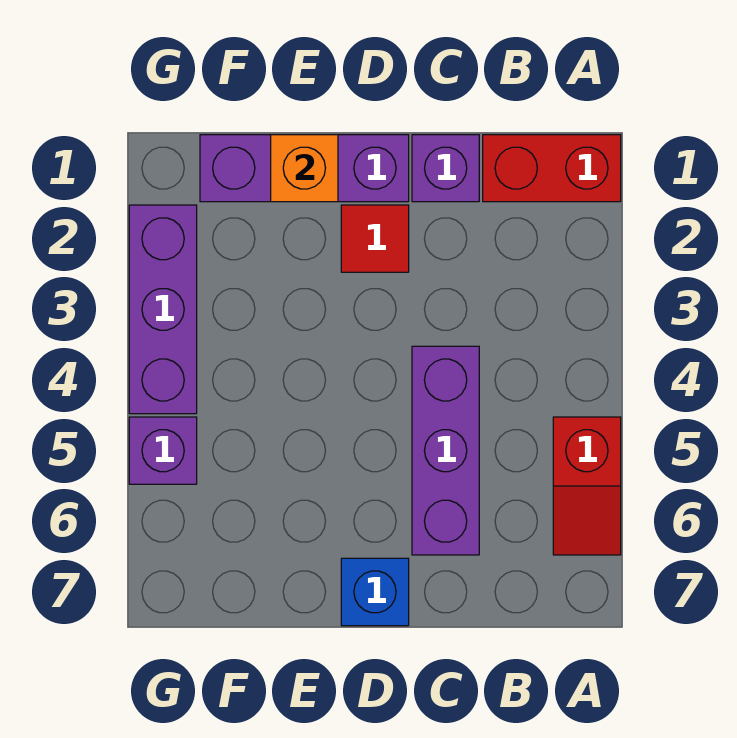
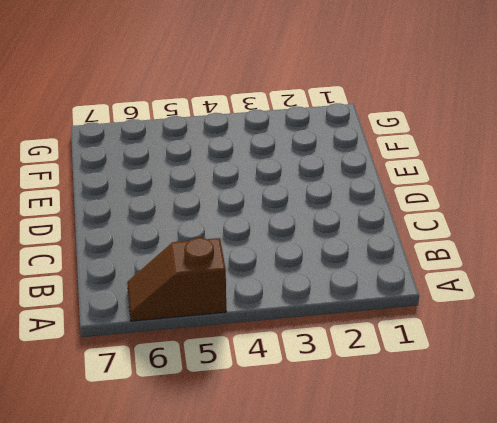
brown 1x2 slope [127,238,226,321] -> red 1x2 slope [553,417,621,555]
none -> red 1x2 brick [483,135,621,202]
none -> purple 1x1 brick [412,135,479,202]

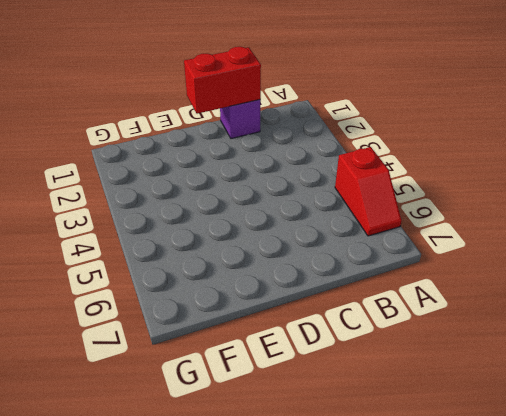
red 1x2 brick [184,47,261,114] -> red 1x2 brick moved to [483,135,621,202]
none -> purple 1x3 brick [412,346,479,555]
none -> purple 1x3 brick [200,135,409,202]

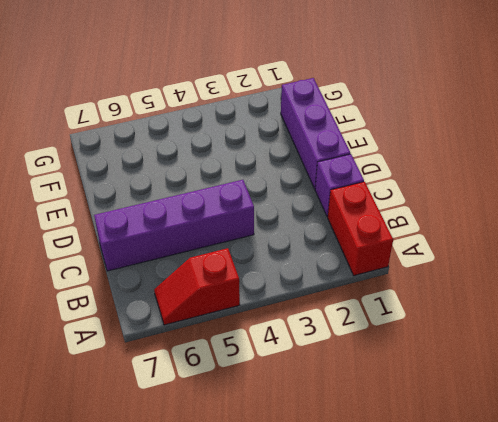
purple 1x4 brick [94,180,254,271] -> purple 1x3 brick [412,346,479,555]
none -> red 1x1 tile [341,205,409,272]
none -> blue 1x1 brick [341,558,409,626]

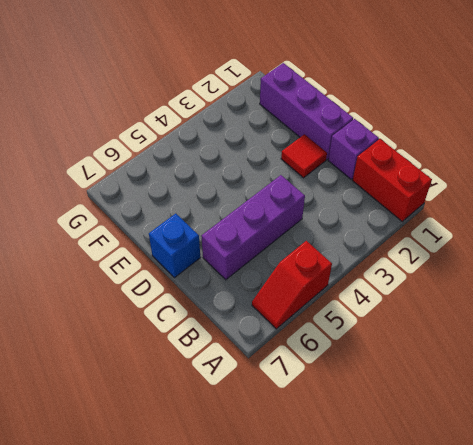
none -> purple 1x3 brick [129,205,197,414]
none -> purple 1x1 brick [129,417,197,484]

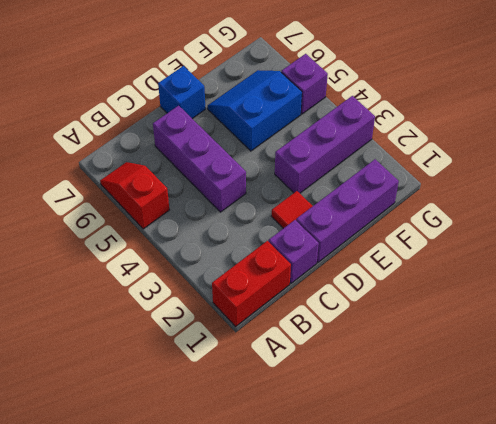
purple 1x3 brick [275,96,375,193] -> purple 1x3 brick turned to [129,205,197,414]
blue 2x2 slope [208,70,302,151] -> none
none -> orange 1x1 brick [271,135,338,202]

